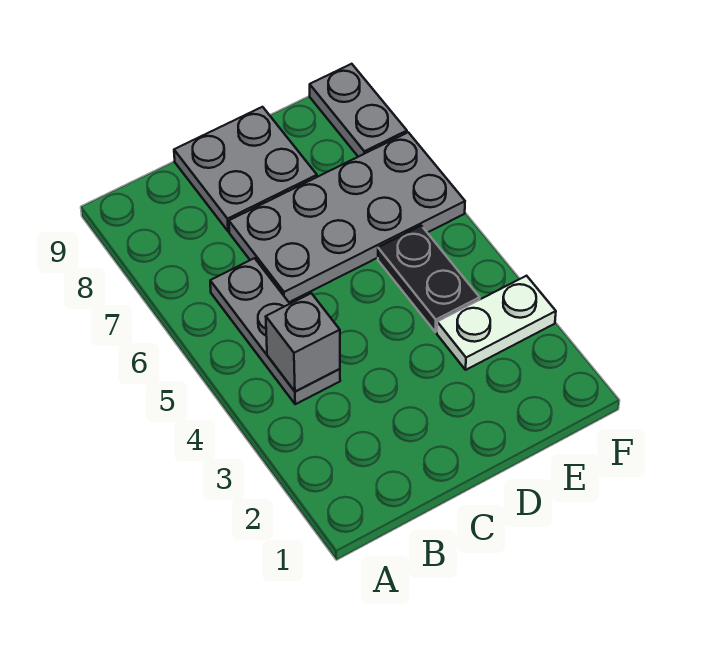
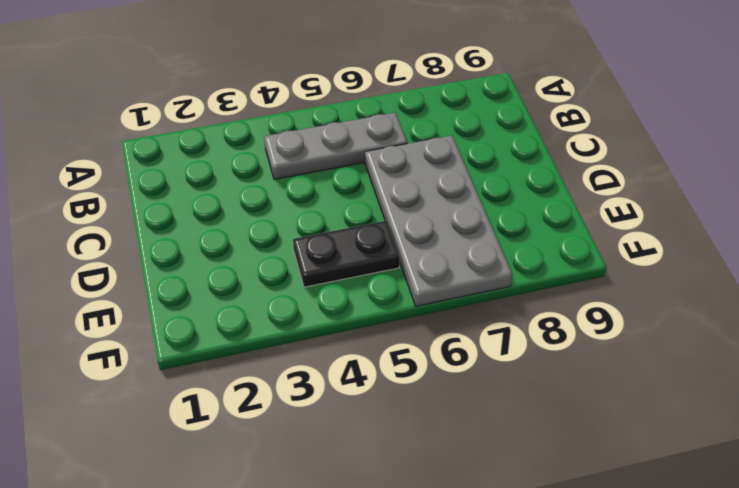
none -> grey 2x2 plate [174,107,317,231]
none -> white 1x2 plate [437,276,556,370]

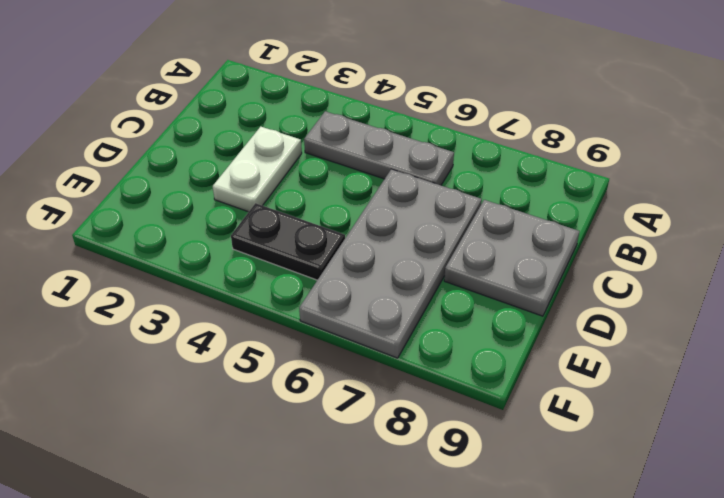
white 1x2 plate [213,127,302,212] -> white 1x2 plate moved to [437,276,556,370]
none -> grey 1x2 plate [310,64,407,157]
none -> grey 1x1 brick [266,293,340,391]

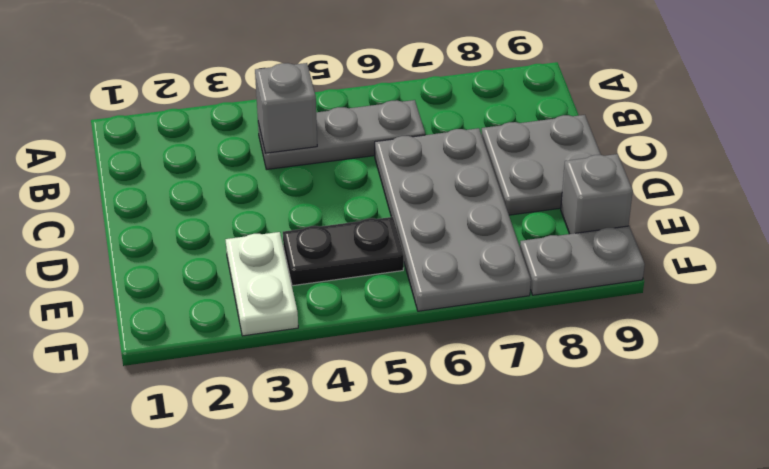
grey 1x1 brick [561,154,633,234] -> none

